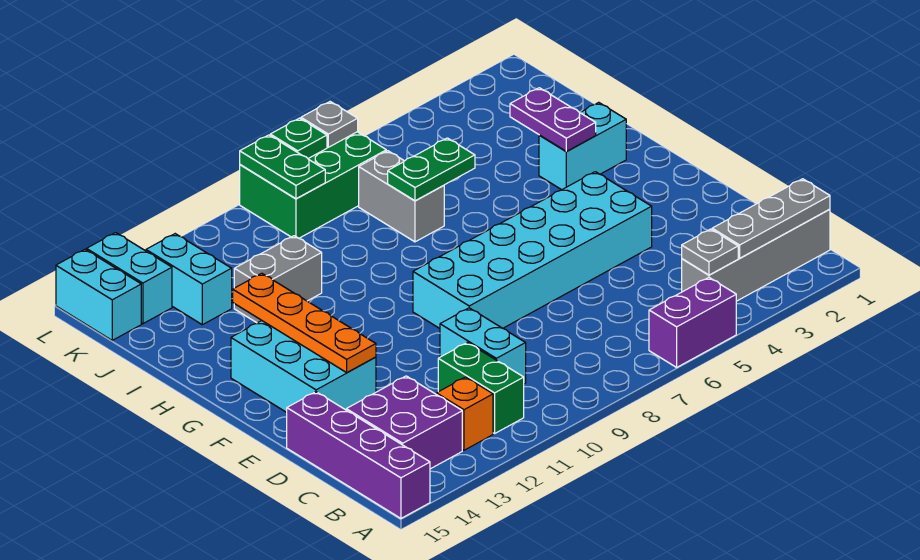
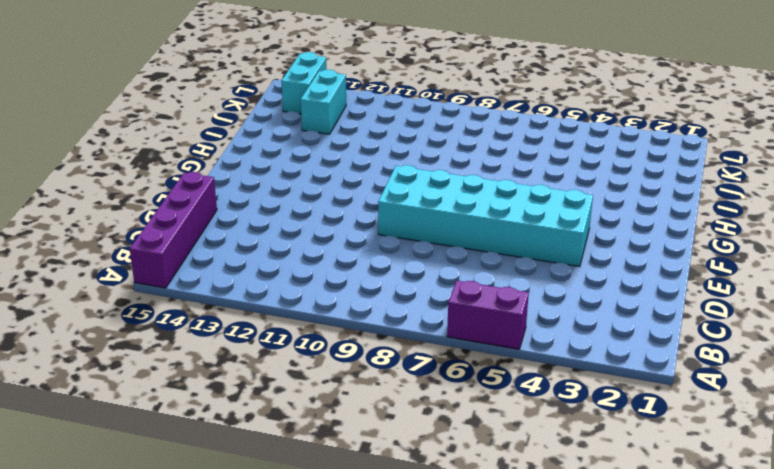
none -> grey 1x4 brick [682,209,830,301]
none -> green 1x2 brick [438,342,524,433]
none -> orange 1x1 brick [436,377,493,450]

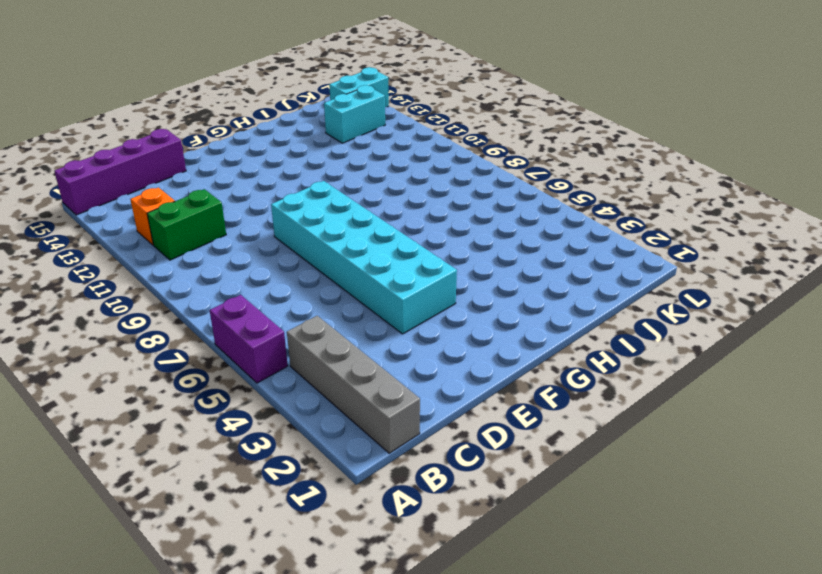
none -> purple 2x2 brick [346,376,462,469]
none -> cyan 1x2 brick [440,308,526,384]
none -> cyan 2x3 brick [231,321,376,412]

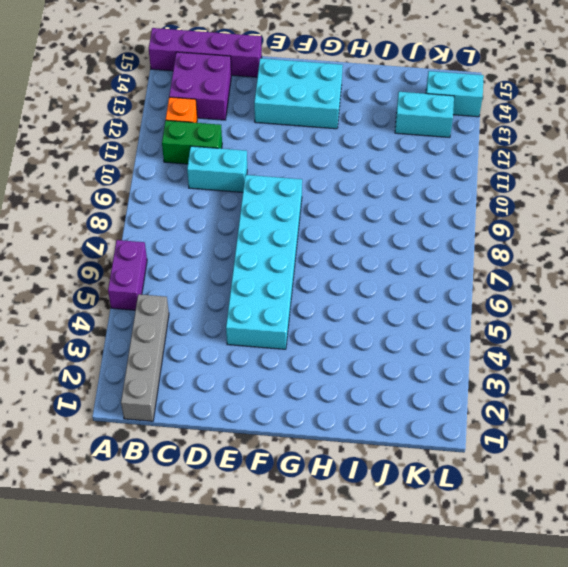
none -> cyan 1x2 brick [539,102,626,190]
none -> grey 1x2 brick [359,151,444,242]
none -> grey 1x2 brick [234,236,322,323]

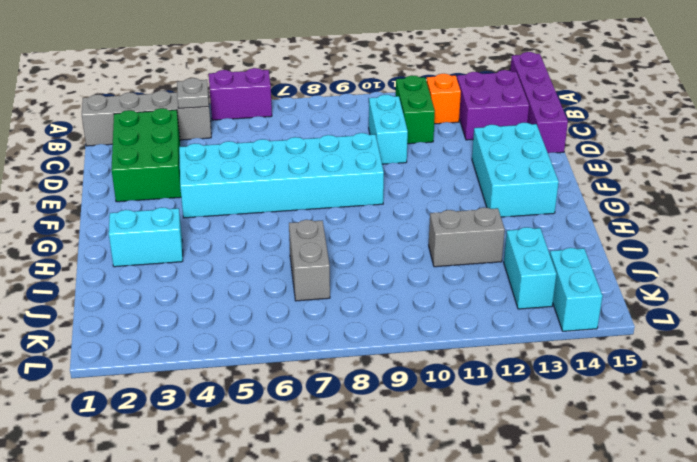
green 2x3 brick [111,108,181,202] -> green 2x3 brick turned to [240,132,386,238]
none -> cyan 1x2 brick [56,250,141,340]
none -> grey 1x3 plate [712,179,830,258]
none -> orange 1x4 plate [233,273,376,373]

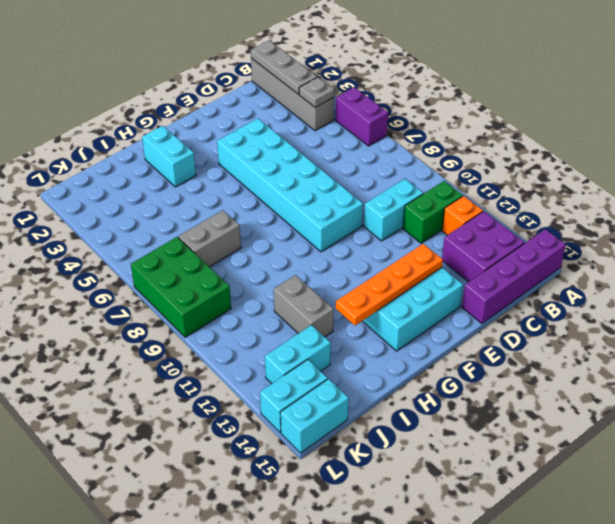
none -> purple 1x2 plate [510,88,596,151]
none -> green 1x2 plate [388,138,475,201]
none -> green 1x2 plate [240,135,325,199]

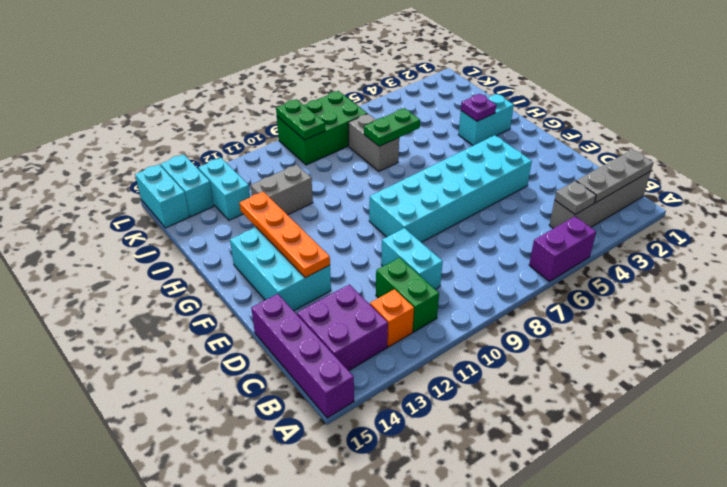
purple 1x1 plate [461,94,496,121] -> purple 1x2 plate [510,88,596,151]
none -> grey 1x1 plate [301,102,358,147]
none -> green 1x1 plate [270,118,327,158]

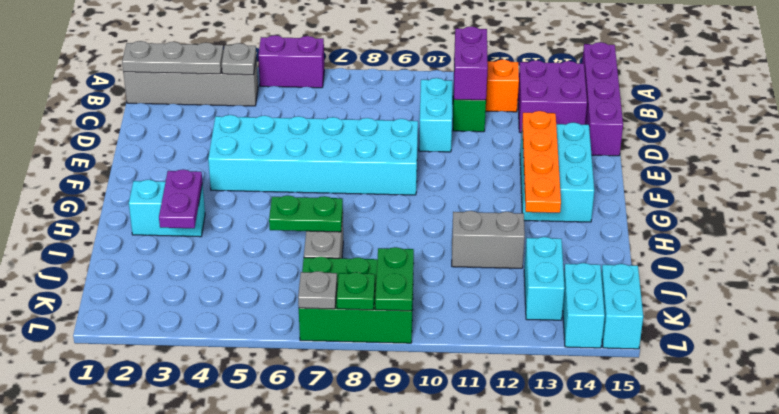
purple 1x2 brick [454,26,488,100] -> none

